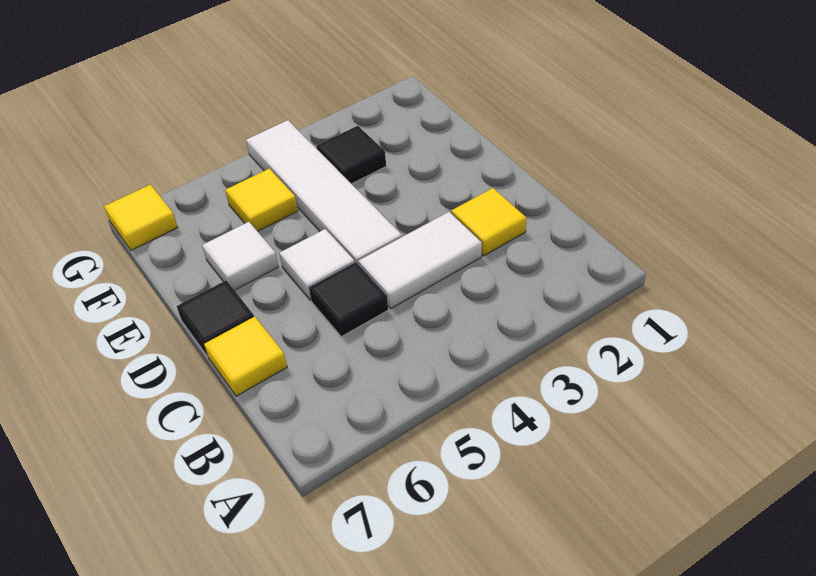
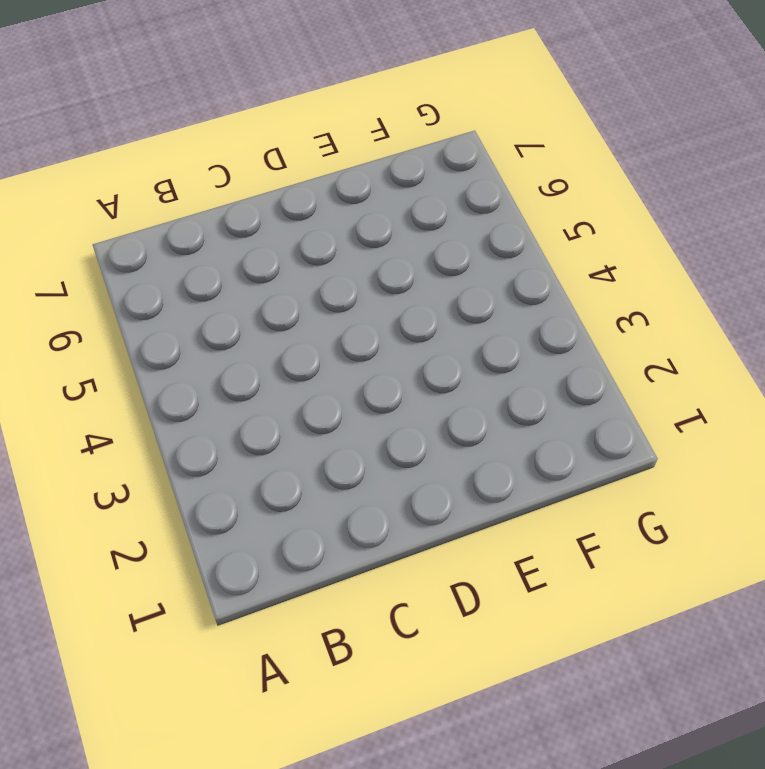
none -> yellow 1x1 tile [451,188,526,256]
none -> white 1x2 tile [358,212,482,308]

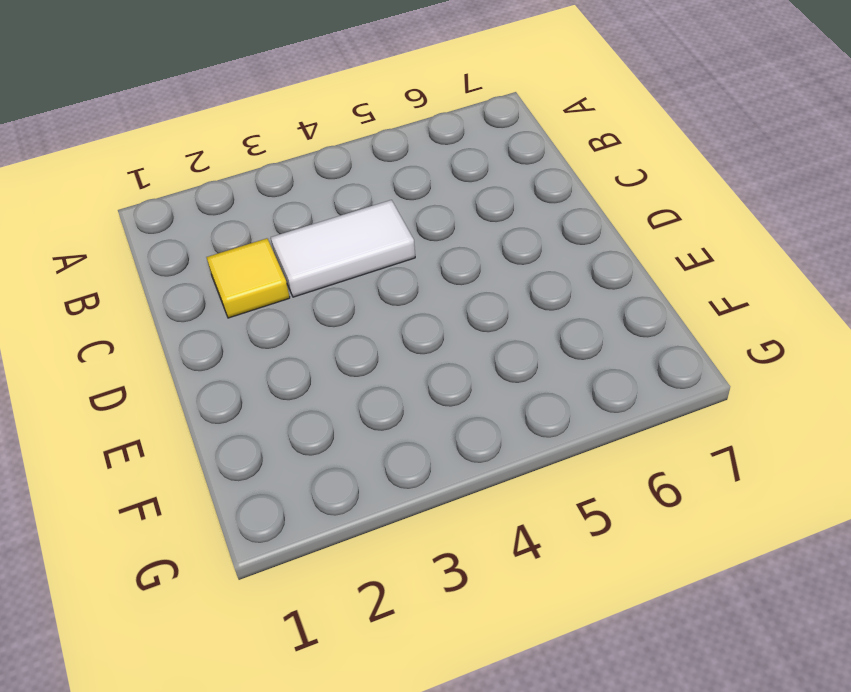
none -> black 1x1 tile [309,262,388,336]
none -> yellow 1x1 tile [204,317,287,396]

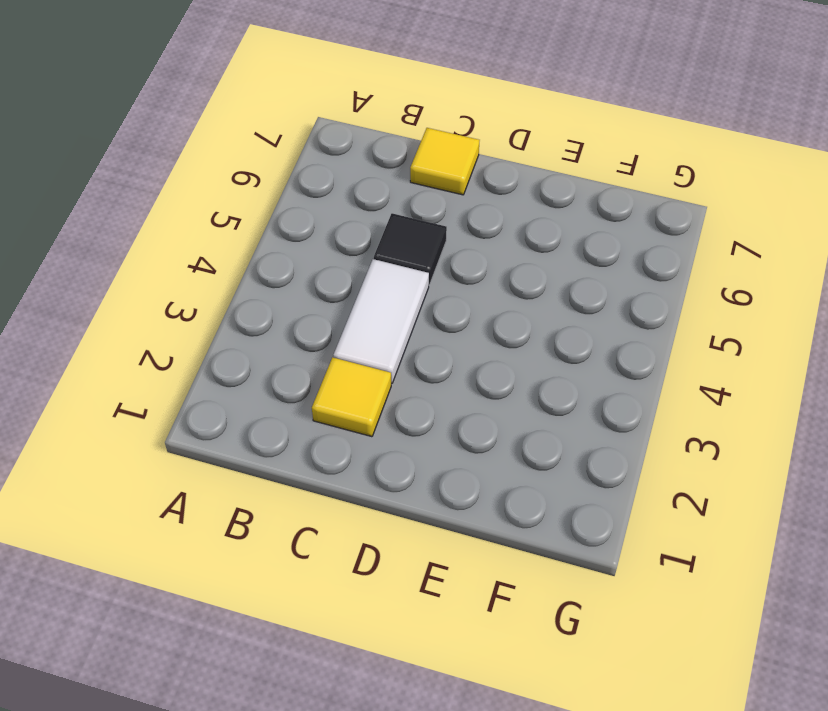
none -> white 1x4 tile [246,120,402,265]
none -> white 1x1 tile [279,229,355,300]

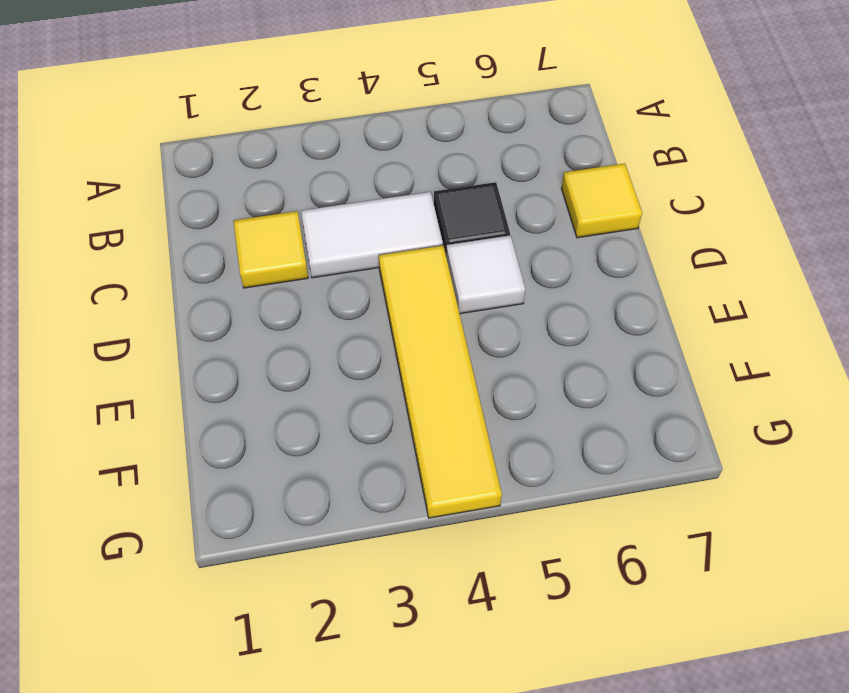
yellow 1x4 tile [379,246,502,518] -> white 1x4 tile [246,120,402,265]
none -> black 1x1 tile [177,280,254,356]
none -> white 1x1 tile [202,222,278,290]

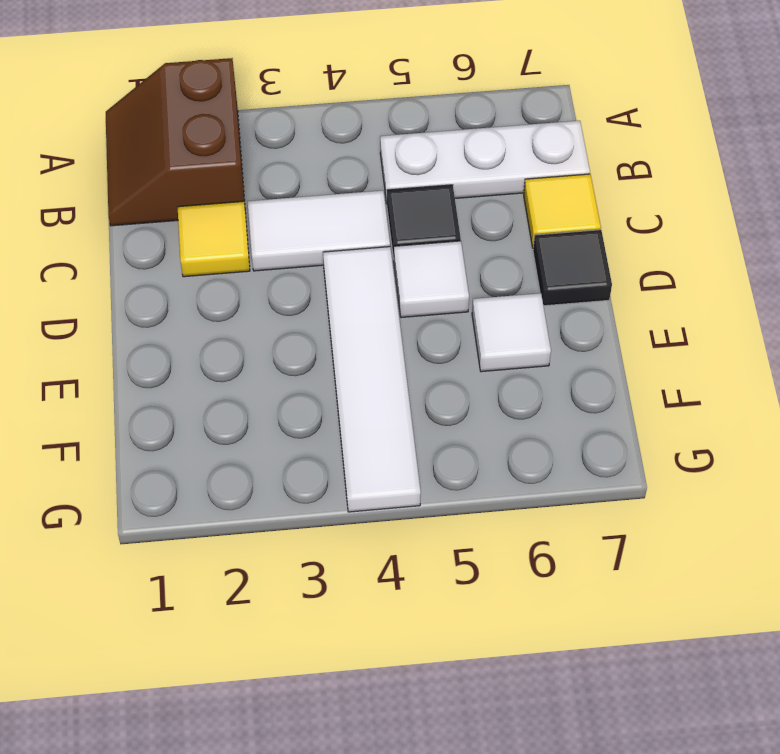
brown 2x2 slope [106,58,245,226] -> none
white 1x3 plate [380,121,590,203] -> none
none -> black 1x1 tile [317,126,386,184]
none -> yellow 1x1 tile [225,168,298,231]

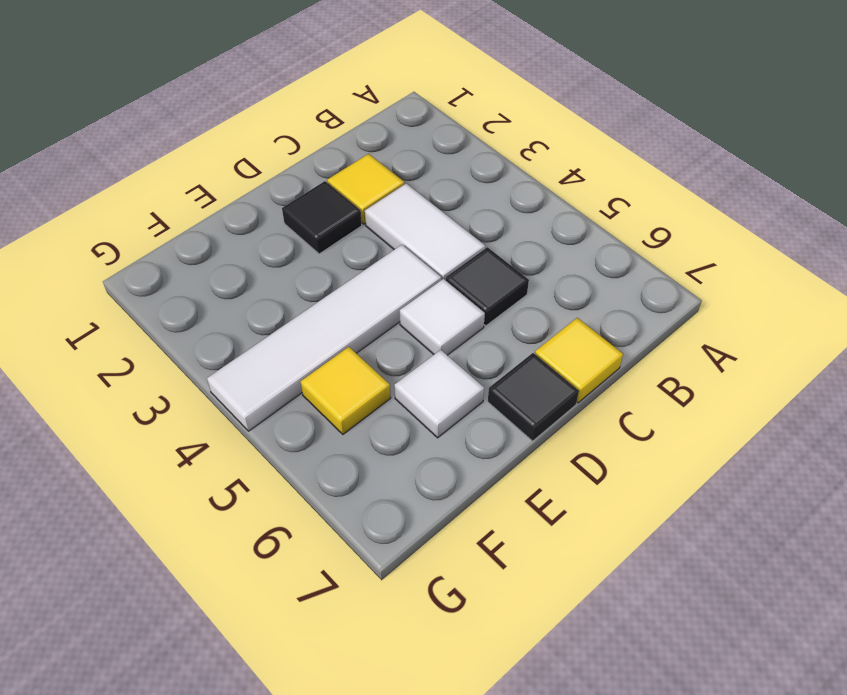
black 1x1 tile [282,181,362,254] -> black 1x1 tile moved to [317,126,386,184]
none -> yellow 1x1 tile [104,185,178,250]

